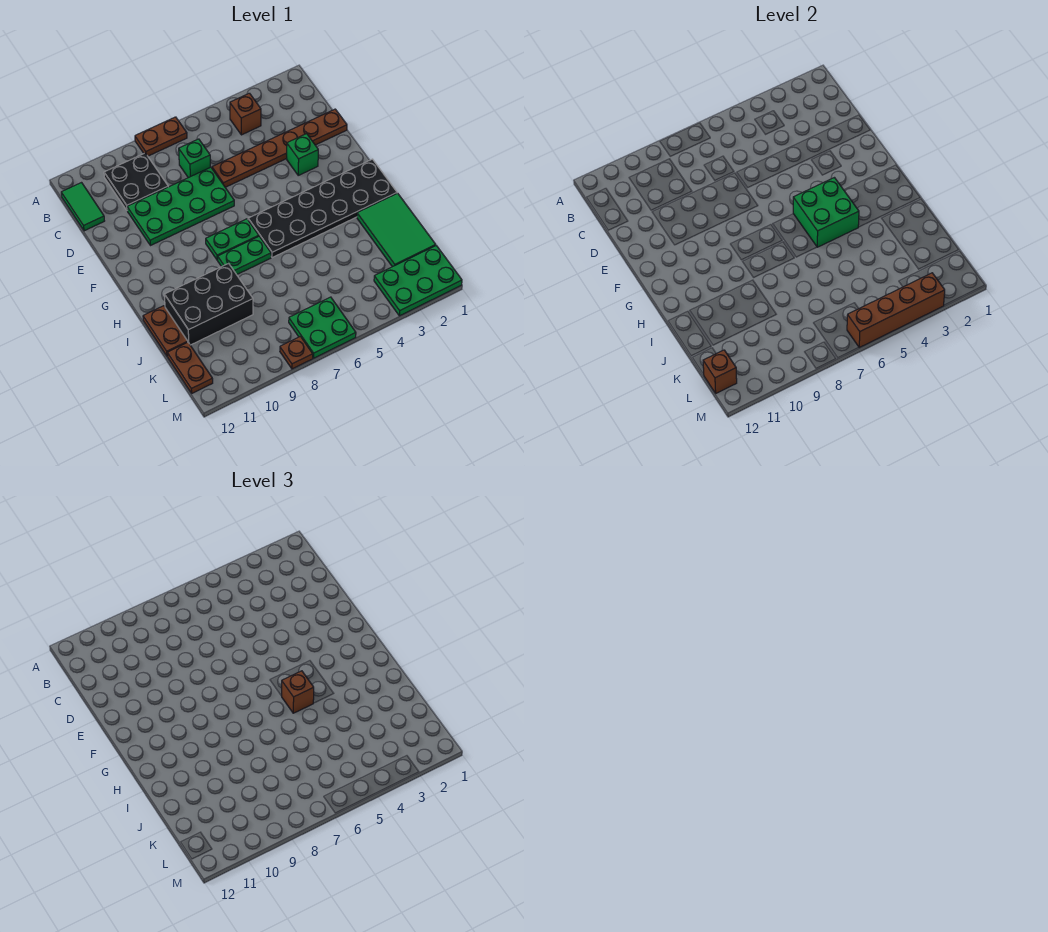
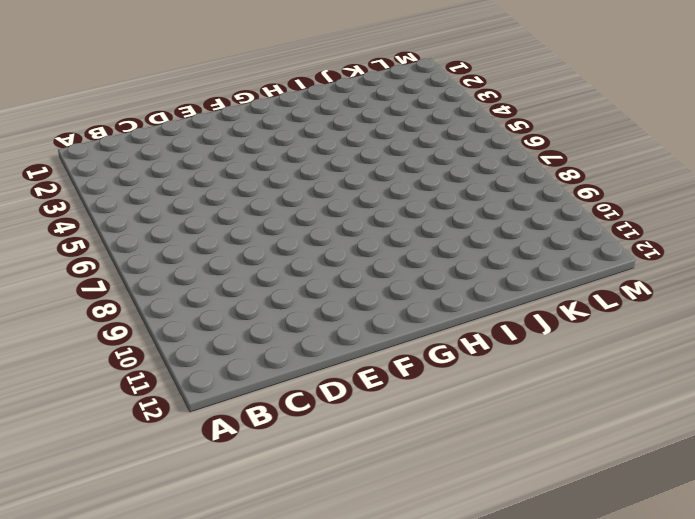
none -> brown 1x2 plate [135,117,187,156]
none -> brown 1x1 brick [230,93,261,135]
none -> black 2x2 plate [104,153,168,210]

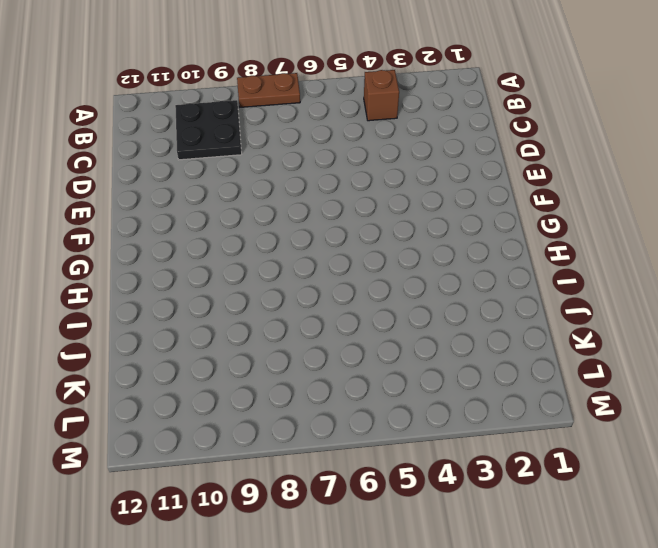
none -> green 1x2 tile [61,183,104,231]
none -> green 1x1 brick [179,139,210,178]
none -> brown 1x6 plate [212,109,347,187]

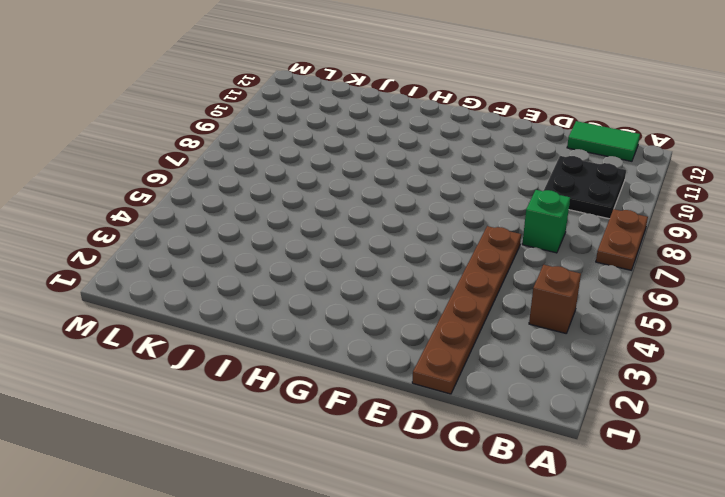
none -> green 2x4 plate [127,167,234,246]
none -> green 1x1 brick [287,134,318,175]
none -> black 2x6 plate [248,159,397,258]

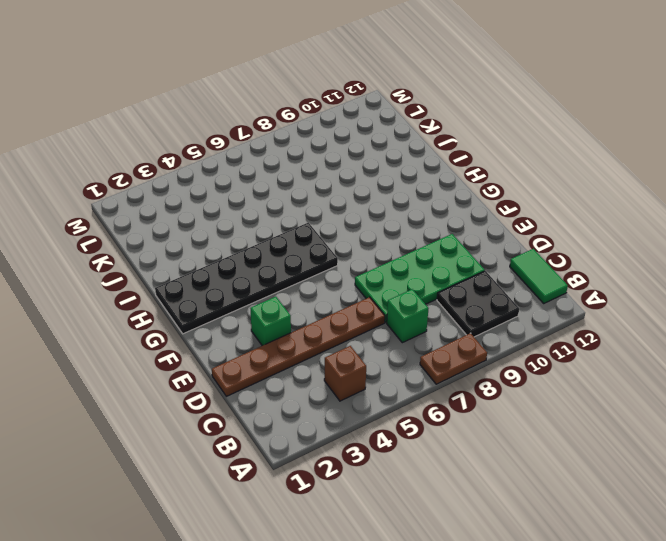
none -> green 1x2 plate [206,219,259,260]
none -> green 1x2 plate [218,236,271,275]
none -> green 2x3 tile [357,193,436,267]

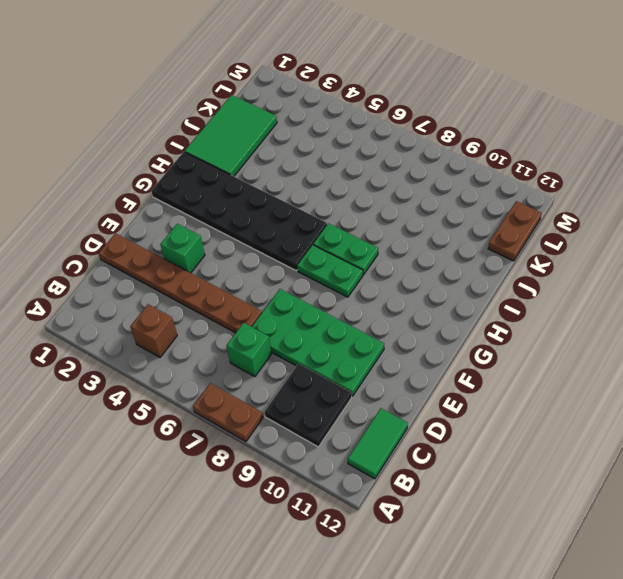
none -> black 2x3 brick [164,263,253,345]
none -> brown 1x2 plate [143,306,188,356]
none -> green 2x3 plate [374,246,462,316]

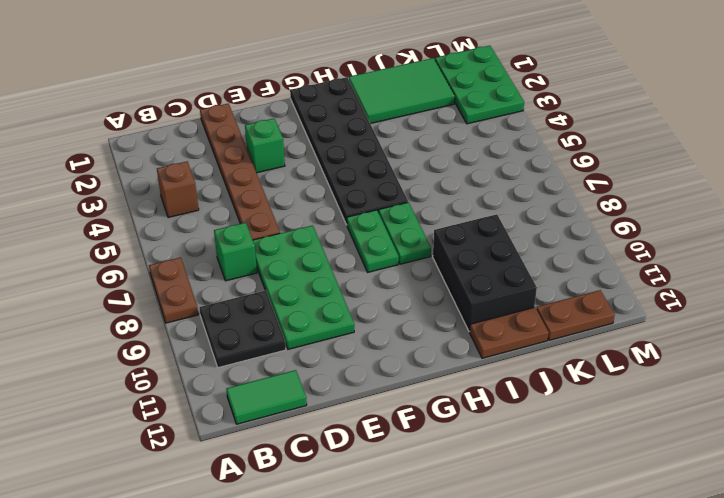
none -> green 2x2 plate [289,297,356,358]
none -> brown 1x1 plate [280,336,313,369]
none -> green 2x2 brick [793,178,859,247]

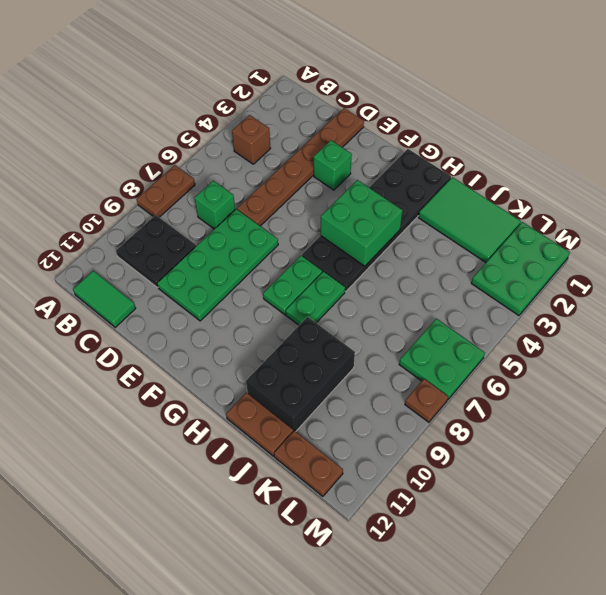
none -> brown 1x1 brick [703,350,737,393]
none -> brown 1x4 brick [847,273,945,347]
none -> brown 1x1 brick [282,671,314,713]

